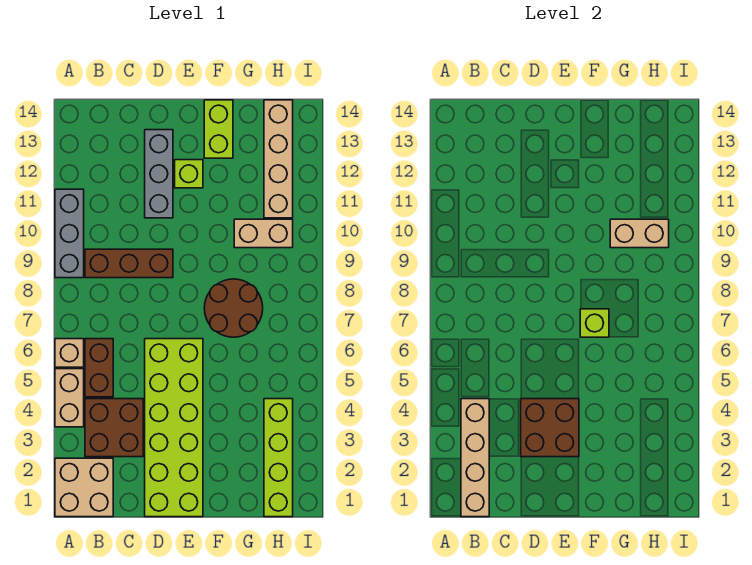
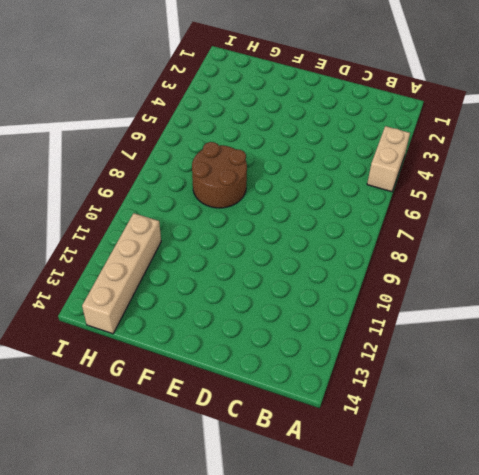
none -> tan 2x2 brick [55,458,113,517]
none -> tan 1x1 brick [55,339,84,367]
none -> grey 1x3 brick [55,189,84,278]

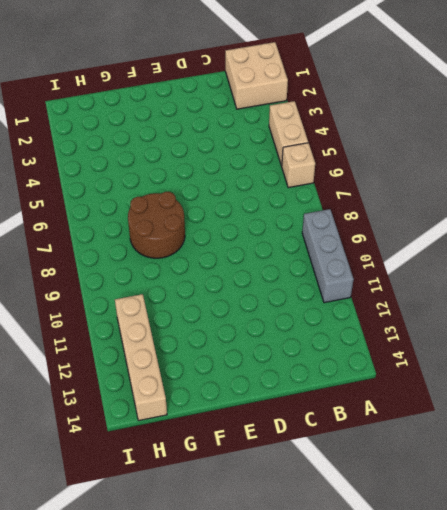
none -> brown 2x2 brick [85,399,143,457]
none -> brown 1x2 brick [85,339,113,397]
none -> brown 1x3 brick [85,249,173,278]

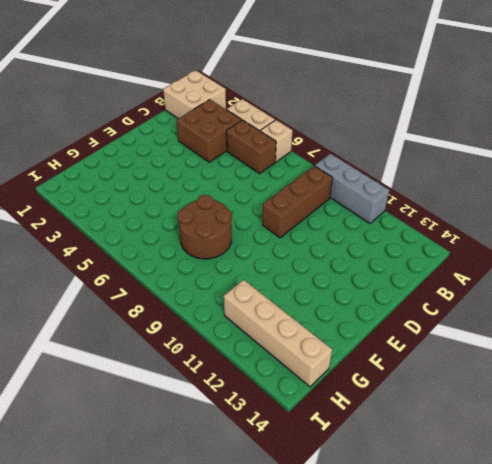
none -> lime 2x6 brick [145,339,203,517]
none -> grey 1x3 brick [145,130,173,218]
none -> lime 1x1 brick [175,160,203,188]

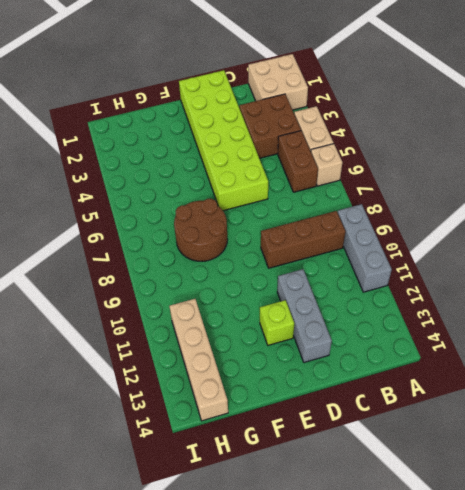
none -> lime 1x2 brick [204,100,233,158]
none -> tan 1x2 brick [234,219,293,248]
none -> lime 1x4 brick [264,399,293,517]

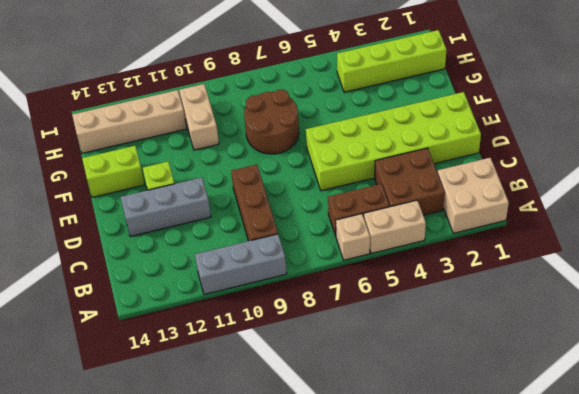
none -> tan 1x4 brick [461,399,489,517]
none -> brown 2x2 brick [521,399,579,457]
none -> lime 1x1 brick [580,309,609,337]

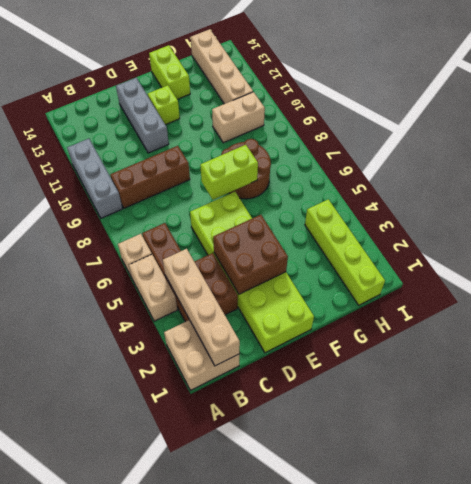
lime 1x2 brick [200,145,258,200] -> lime 1x1 brick [580,309,609,337]
none -> tan 1x2 brick [610,219,669,248]

